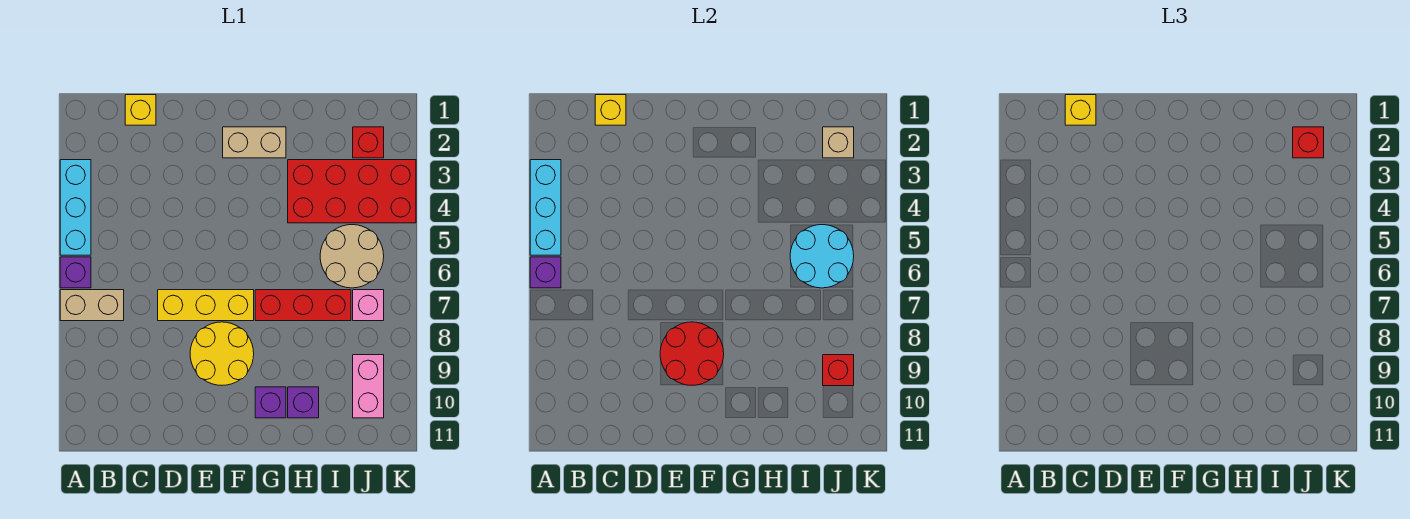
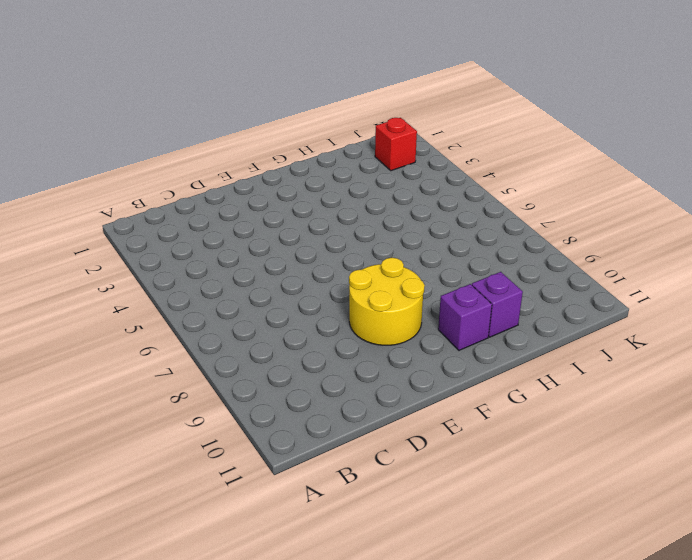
none -> cyan 1x3 brick [60,160,91,255]
none -> purple 1x1 brick [60,257,91,288]
none -> tan 1x2 brick [60,290,124,321]

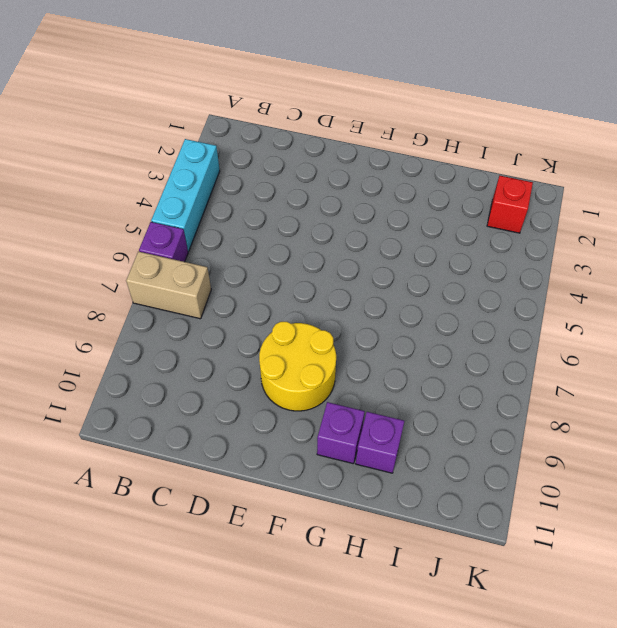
none -> yellow 1x1 brick [125,95,156,125]
none -> yellow 1x3 brick [158,290,254,321]
none -> tan 1x2 brick [223,127,286,158]

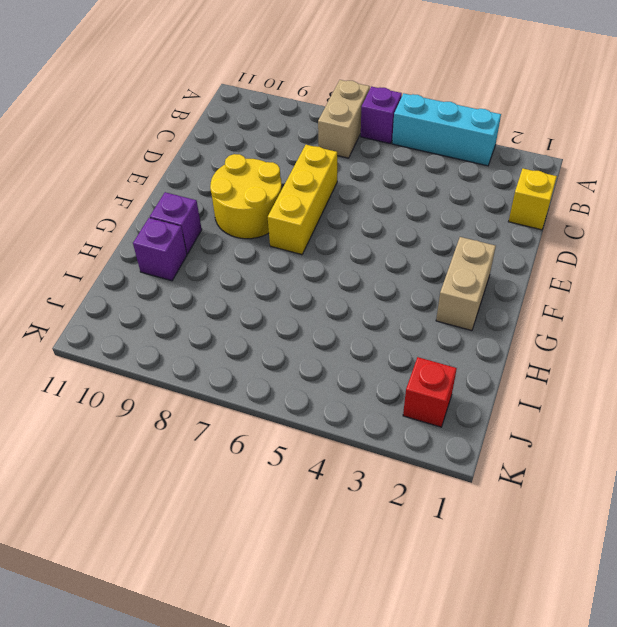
none -> red 1x3 brick [255,290,351,321]
none -> red 2x4 brick [288,160,416,223]
none -> tan 2x2 round brick [320,225,384,288]

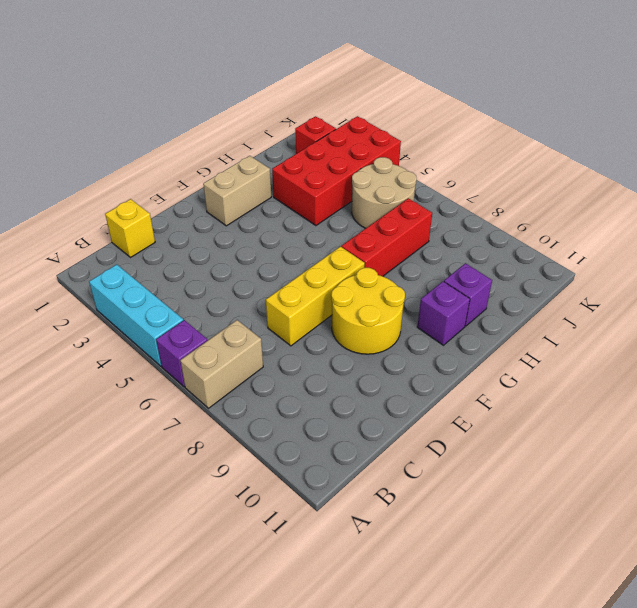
none -> pink 1x1 brick [353,290,384,321]
none -> pink 1x2 brick [353,355,384,418]
none -> cyan 1x3 brick [530,160,561,255]

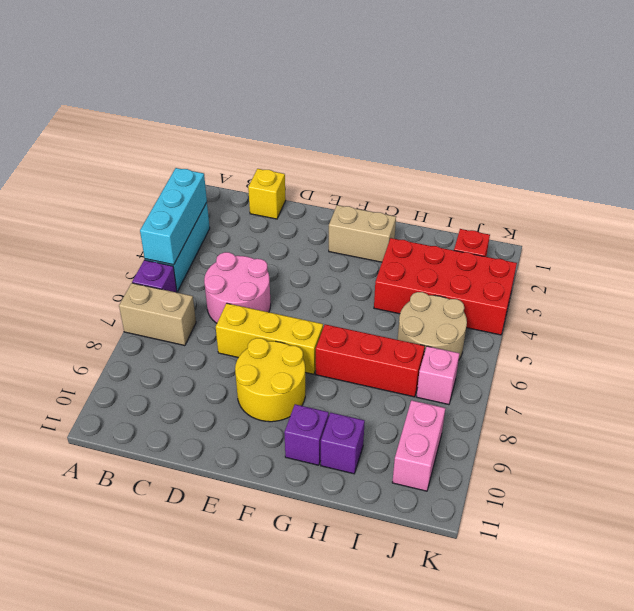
pink 2x2 round brick [204,252,271,323] -> none
none -> purple 1x1 brick [530,257,561,288]
none -> yellow 1x1 brick [595,95,626,125]
none -> red 2x2 round brick [660,322,724,385]

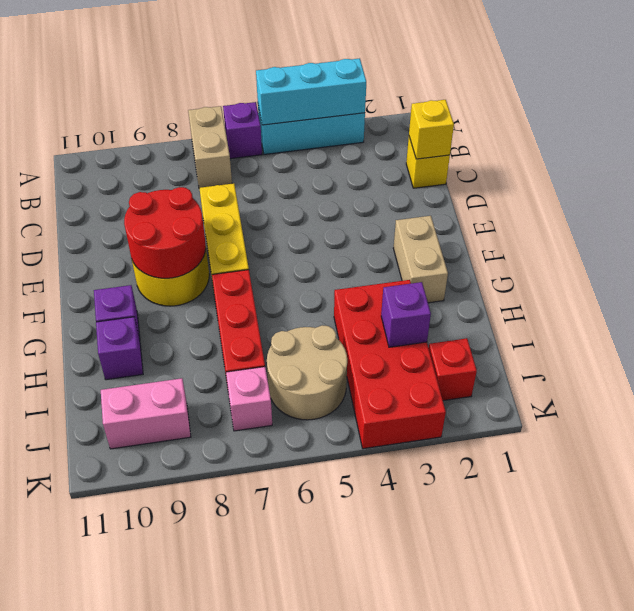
purple 1x1 brick [381,282,431,347] -> purple 1x1 brick moved to [530,257,561,288]
none -> cyan 2x2 round brick [790,225,854,288]
none -> tan 1x1 brick [823,127,854,158]
none -> red 1x1 brick [823,355,854,386]

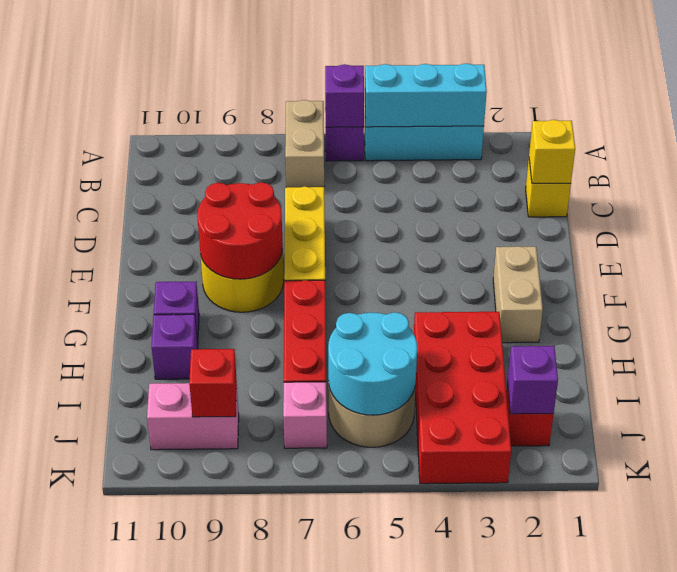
purple 1x1 brick [508,346,558,414] -> tan 1x1 brick [823,127,854,158]
none -> yellow 1x1 brick [1065,95,1096,125]
none -> red 1x1 brick [1293,127,1324,158]

